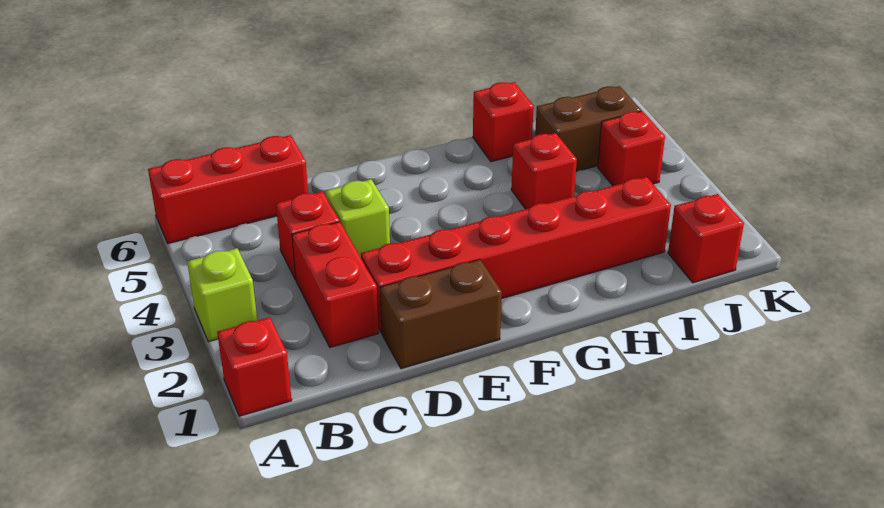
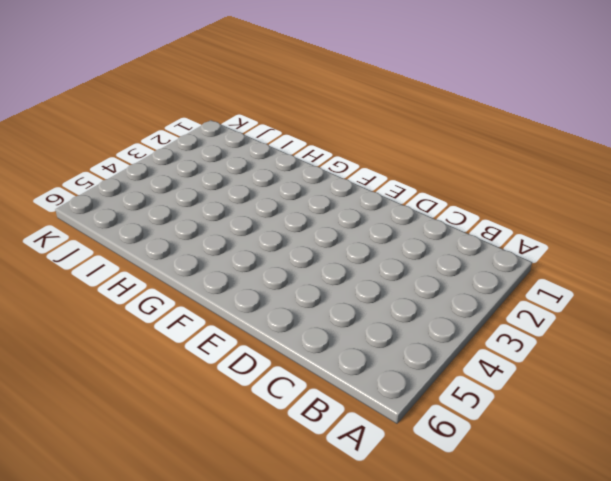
none -> red 1x1 brick [217,317,292,416]
none -> lime 1x1 brick [187,248,257,342]
none -> red 1x3 brick [148,135,308,243]

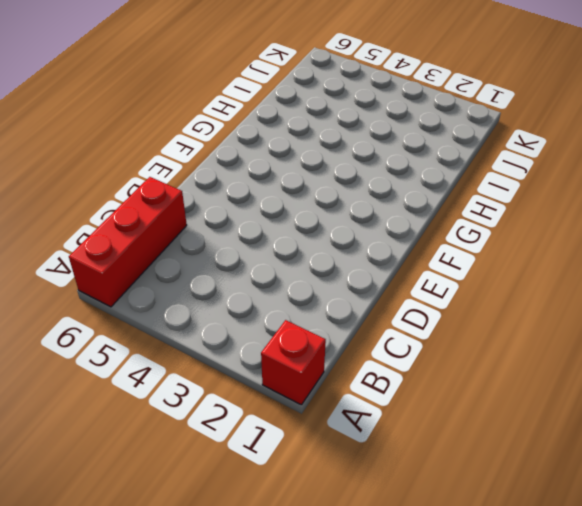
none -> lime 1x1 brick [187,248,257,342]
none -> red 1x2 brick [292,222,379,347]
none -> red 1x1 brick [276,191,339,280]

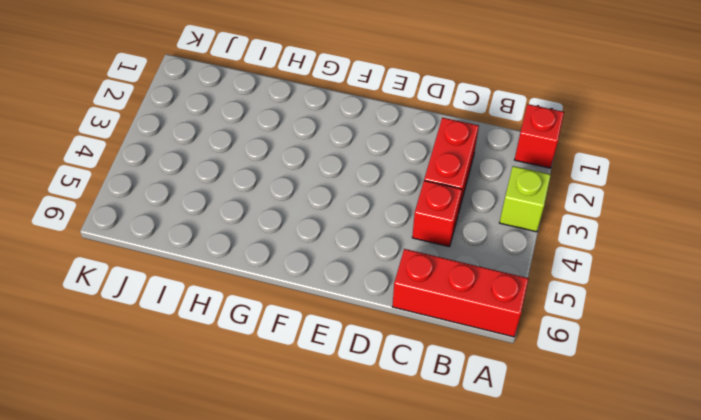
none -> brown 1x2 brick [380,259,502,369]
none -> red 1x6 brick [361,177,671,333]
none -> lime 1x1 brick [325,179,390,257]

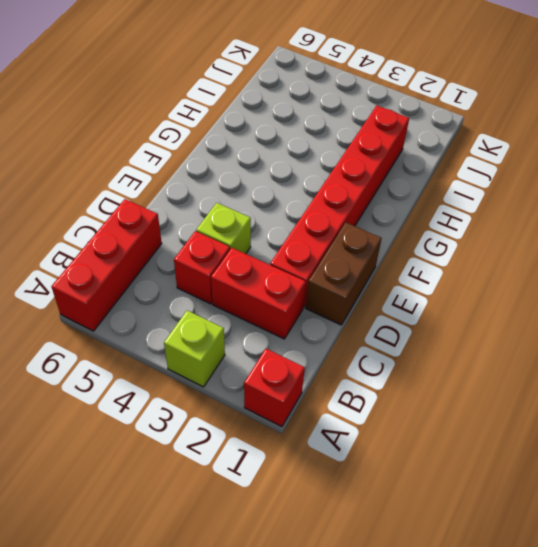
none -> red 1x1 brick [511,133,577,209]
none -> red 1x1 brick [473,82,534,162]
none -> brown 1x2 brick [535,86,641,171]

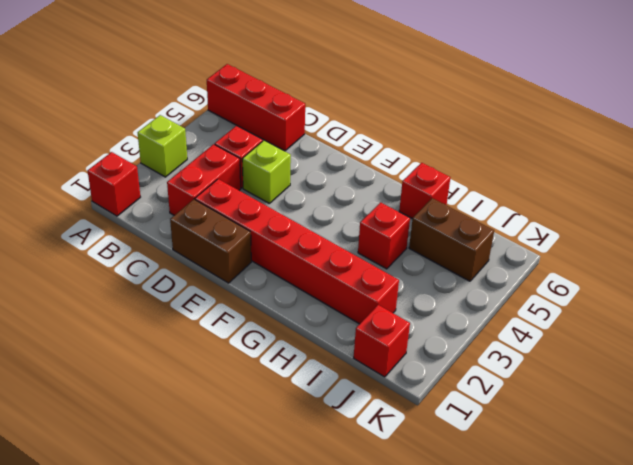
none -> red 1x1 brick [598,111,665,186]

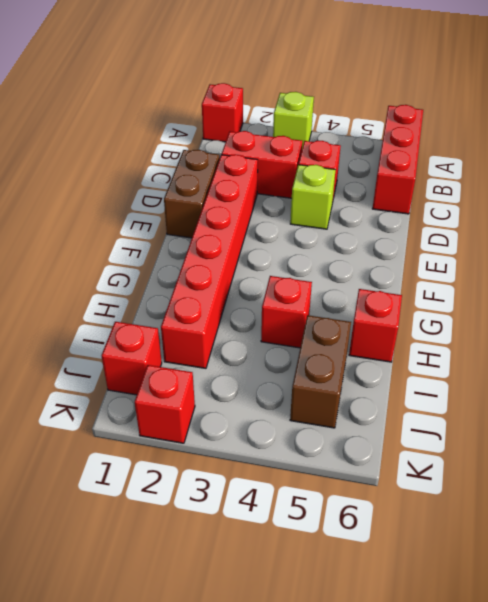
red 1x1 brick [135,365,195,443] -> red 1x1 brick moved to [598,111,665,186]

